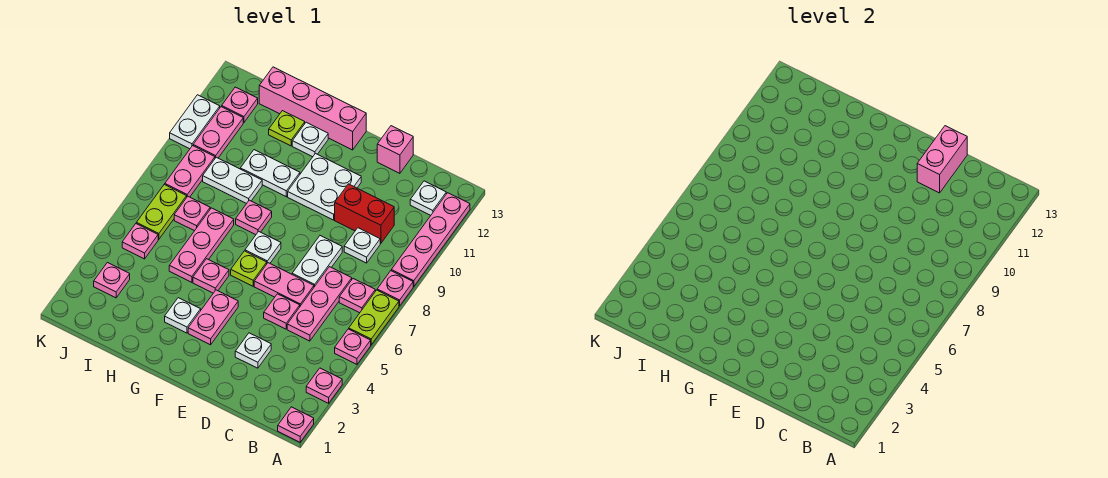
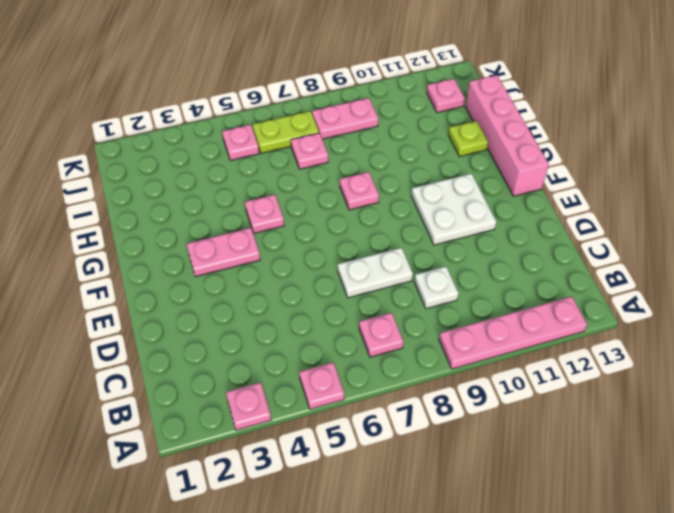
none -> pink 1x1 plate [278,407,314,442]
none -> lime 1x2 plate [349,290,399,345]
none -> pink 1x1 plate [377,271,413,306]
none -> white 1x1 plate [410,181,446,215]

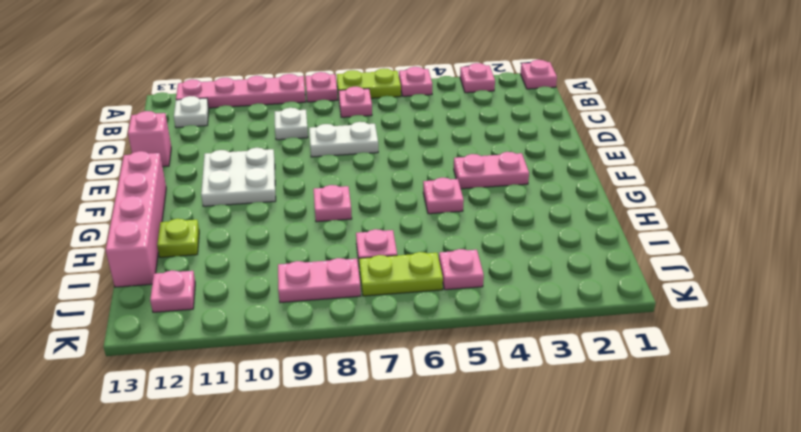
none -> pink 1x3 plate [287,267,352,341]
none -> red 1x2 brick [335,184,394,244]
none -> white 1x1 plate [235,333,271,368]
none -> pink 1x1 plate [264,294,300,329]

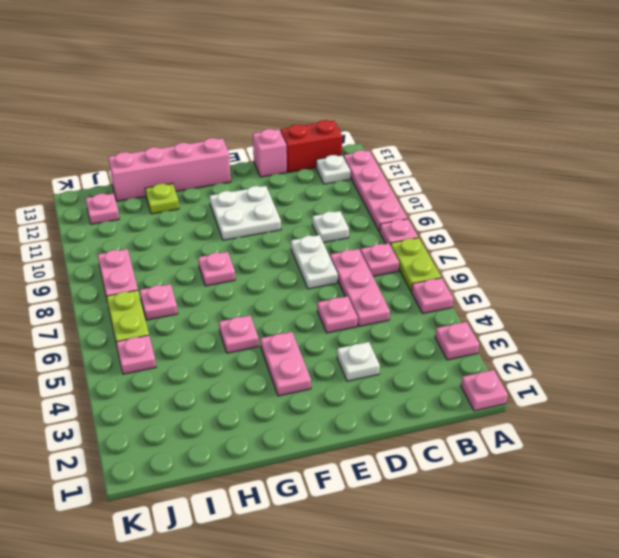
red 1x2 brick [281,120,342,172] -> red 1x2 brick moved to [335,184,394,244]
none -> pink 1x2 plate [254,263,314,306]
none -> lime 1x1 plate [231,251,267,286]
none -> white 1x1 plate [245,231,281,263]
none -> white 1x1 plate [165,298,201,333]

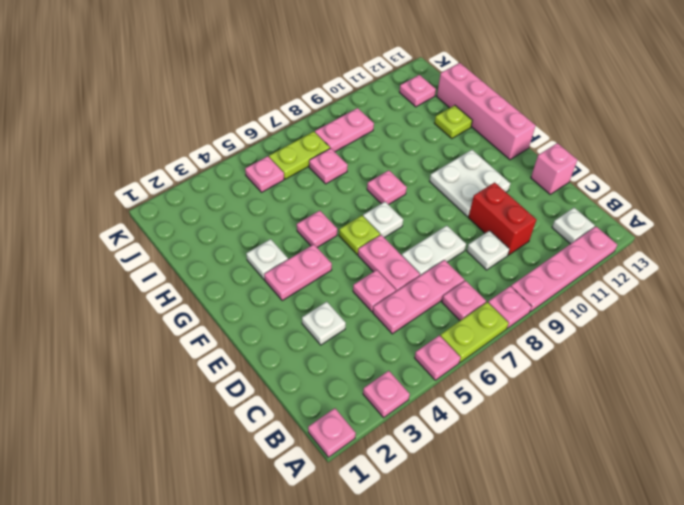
none -> white 1x2 plate [240,150,300,197]
none -> white 1x1 plate [292,122,328,157]
none -> pink 1x3 plate [169,208,234,282]
none -> white 1x2 plate [203,157,262,204]

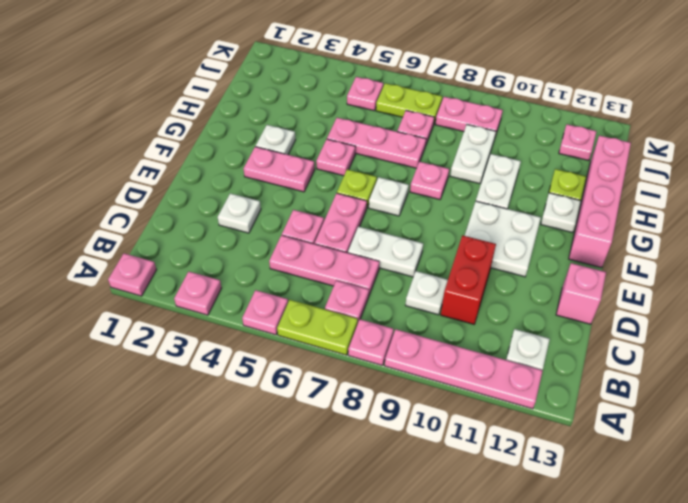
none -> pink 1x1 plate [94,263,130,298]
none -> pink 1x2 plate [193,107,243,158]
none -> white 1x2 plate [170,95,220,149]
none -> pink 1x2 brick [917,126,967,193]

